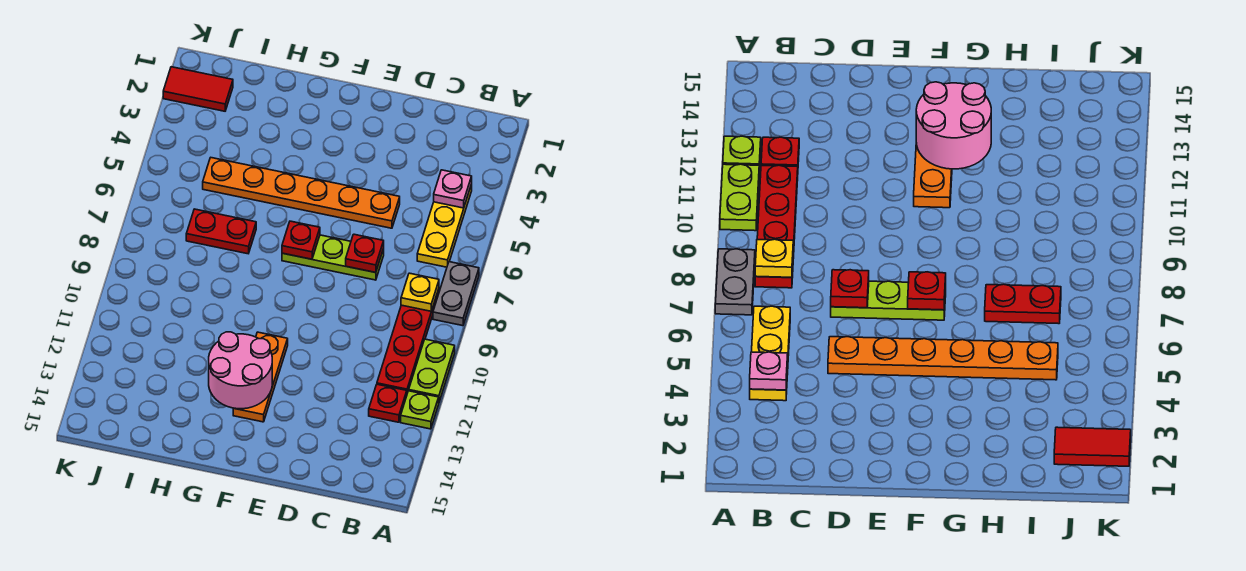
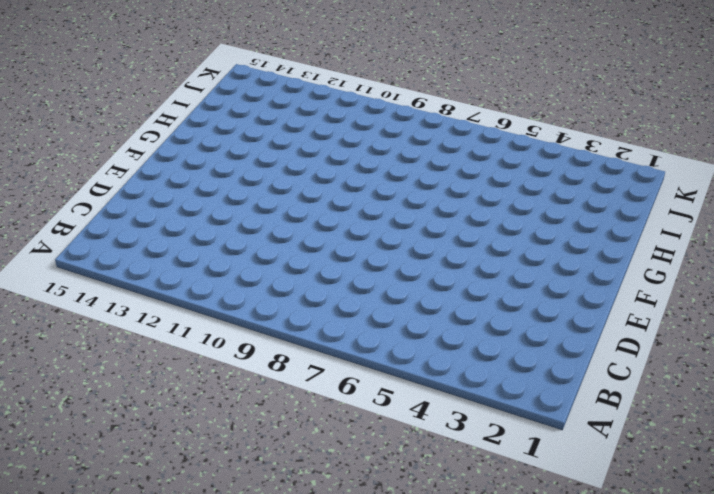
none -> grey 1x2 plate [433,262,479,326]
none -> lime 1x2 plate [409,339,455,402]
none -> lime 1x1 plate [401,391,439,429]

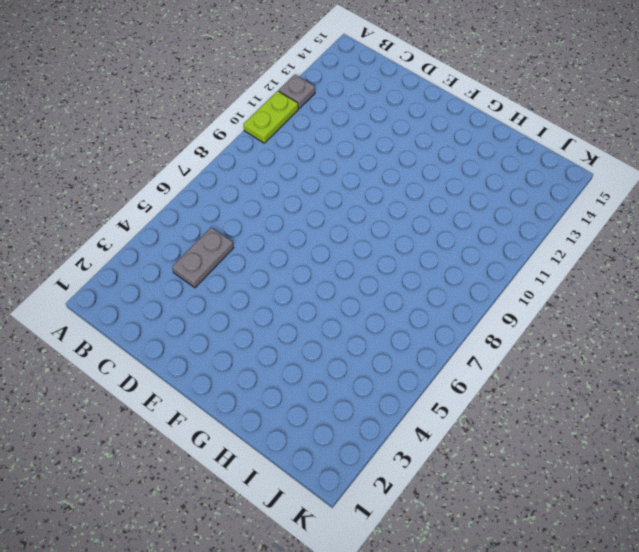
grey 1x1 plate [279,75,315,109] -> lime 1x1 plate [401,391,439,429]
grey 1x2 plate [172,228,234,288] -> grey 1x2 plate moved to [433,262,479,326]
none -> yellow 1x3 plate [417,184,472,267]
none -> red 1x4 plate [377,289,439,393]
none -> red 1x1 plate [369,384,407,422]

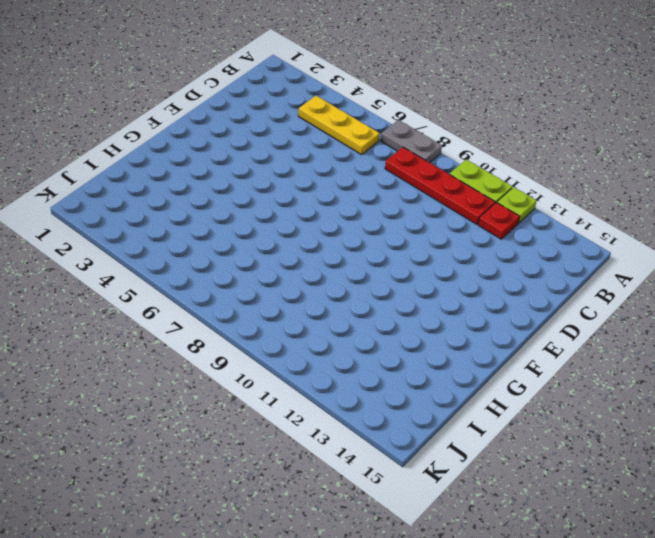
none -> orange 1x6 plate [203,158,400,228]
none -> lime 1x3 plate [282,235,384,280]
none -> orange 1x3 plate [233,332,288,422]

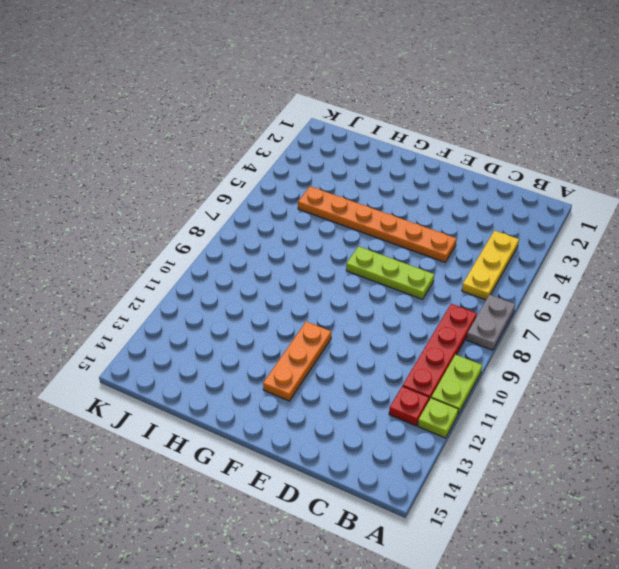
none -> red 1x2 plate [186,209,256,254]
none -> red 1x2 tile [163,67,233,111]
none -> pink 1x1 plate [434,170,472,208]

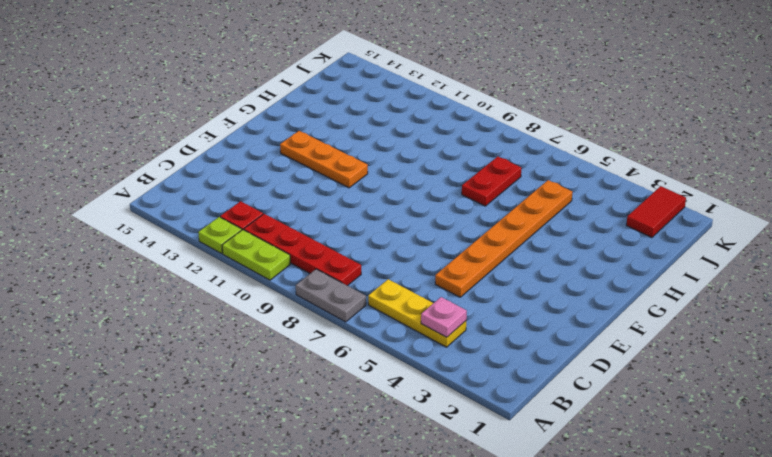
none -> lime 1x3 plate [282,235,384,280]
none -> yellow 1x1 plate [401,273,439,311]
none -> red 1x1 plate [346,234,384,273]

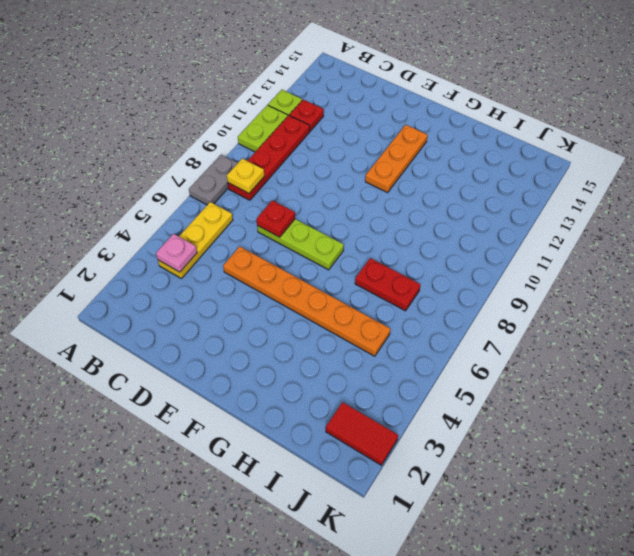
none -> red 1x1 plate [282,221,320,259]
none -> pink 2x2 round brick [209,332,272,409]

